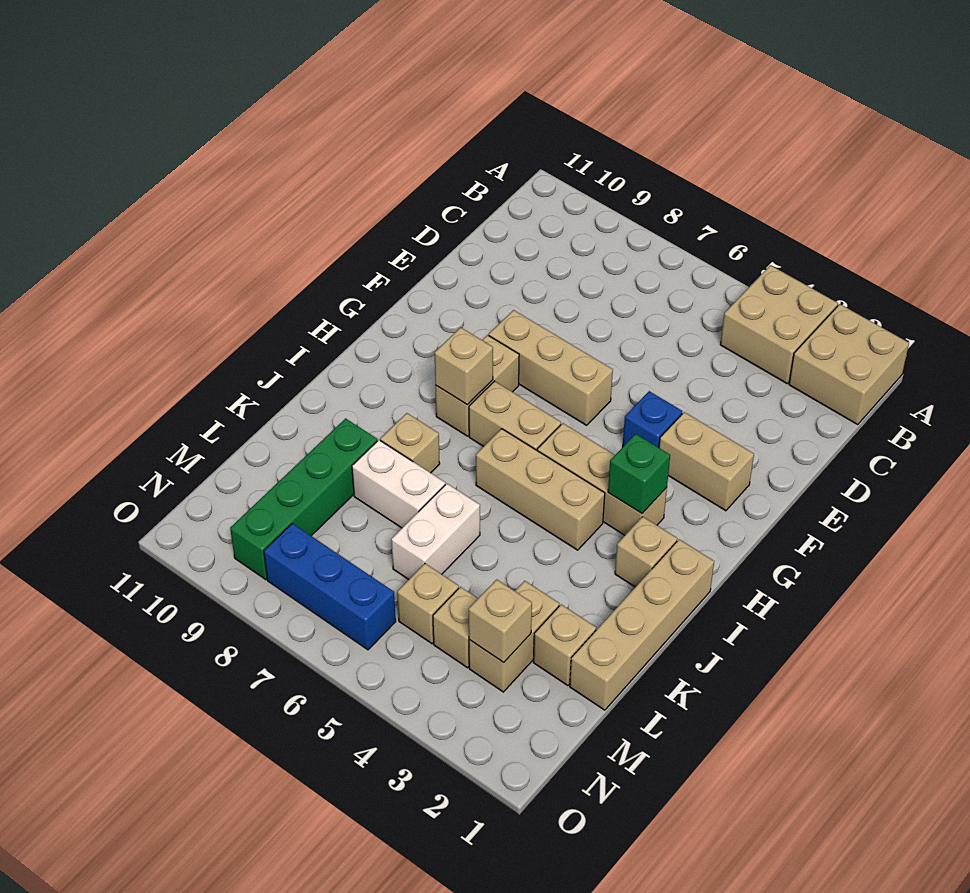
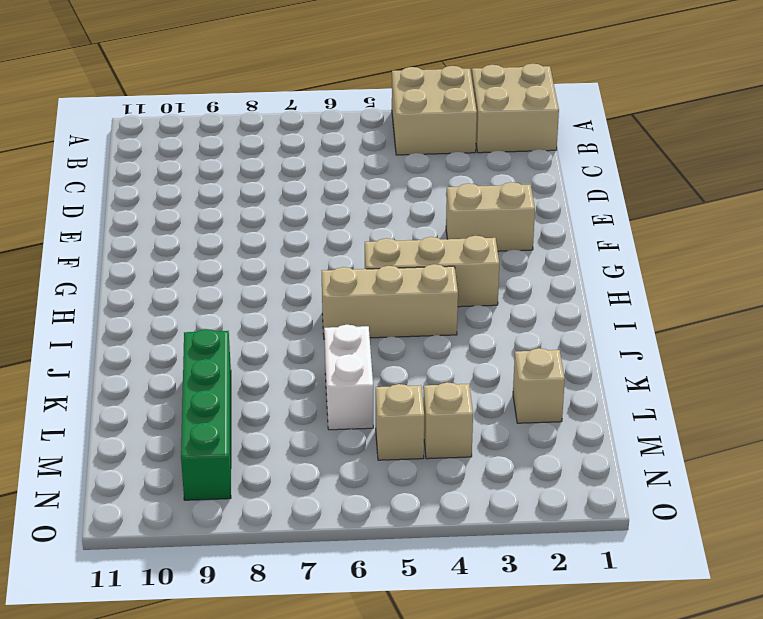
none -> blue 1x1 brick [623,391,682,448]
none -> tan 1x3 brick [489,310,613,425]
none -> tan 1x2 brick [435,335,519,436]

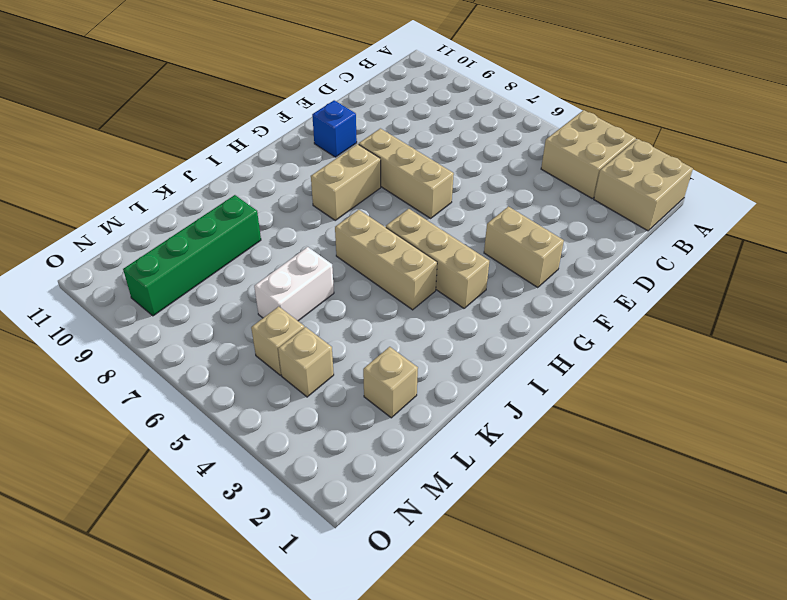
blue 1x1 brick [312,100,357,157] -> blue 1x1 brick moved to [623,391,682,448]
none -> tan 1x2 brick [469,381,561,450]
none -> tan 1x4 brick [570,539,714,710]
none -> tan 1x1 brick [615,517,677,587]

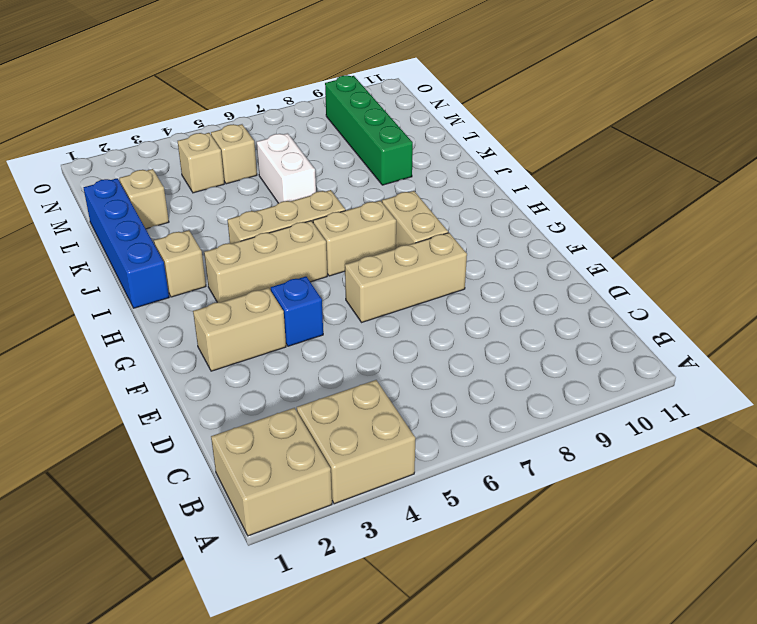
blue 1x4 brick [83,178,169,308] -> tan 1x4 brick [570,539,714,710]
none -> tan 1x1 brick [380,413,440,473]
none -> white 1x2 brick [352,440,445,528]
none -> tan 1x2 brick [469,581,559,692]

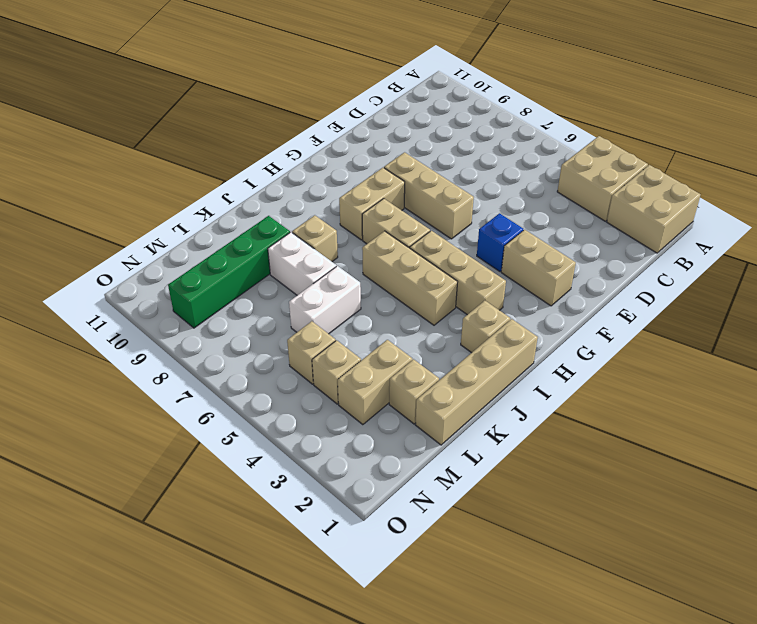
none -> blue 1x3 brick [264,523,396,650]
none -> green 1x1 brick [608,434,670,513]
none -> tan 1x1 brick [435,327,493,405]

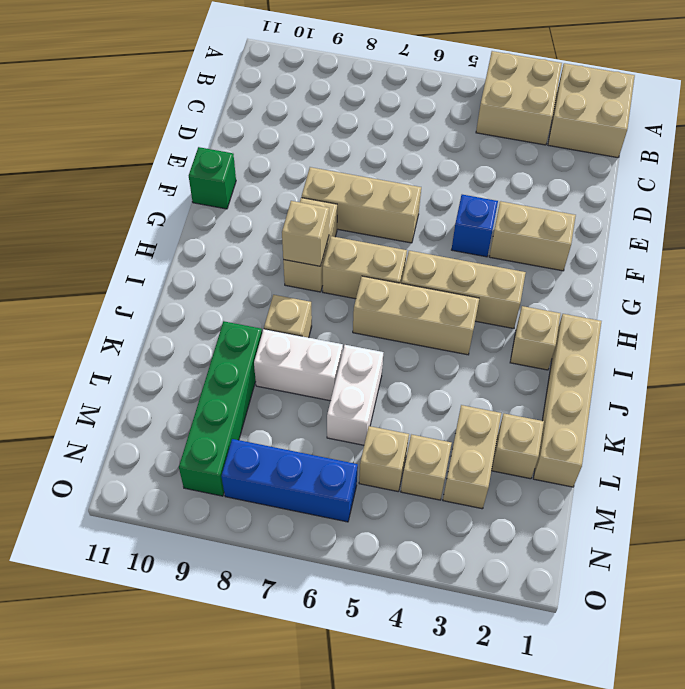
green 1x1 brick [189,147,236,209] -> green 1x1 brick moved to [608,434,670,513]
none -> tan 1x1 brick [469,579,532,662]

